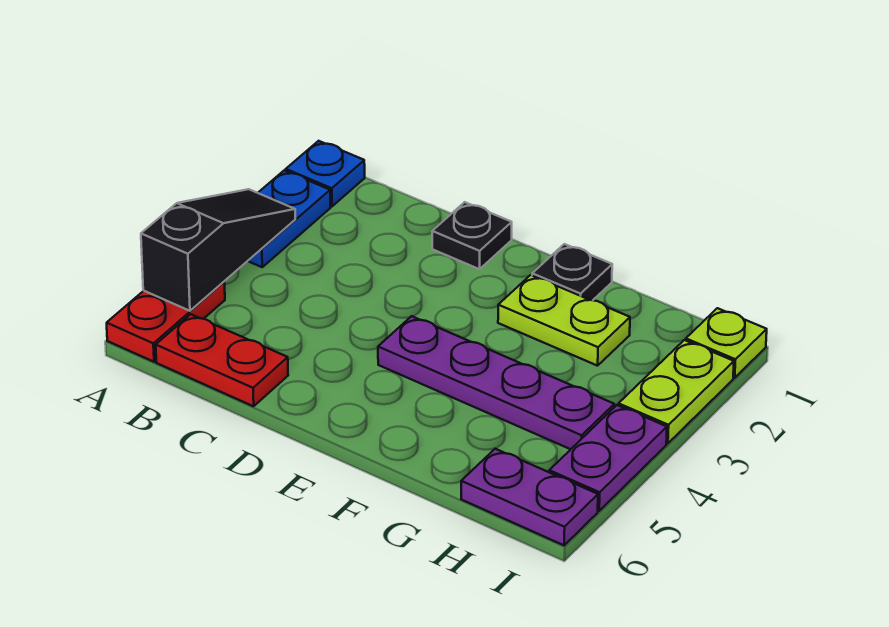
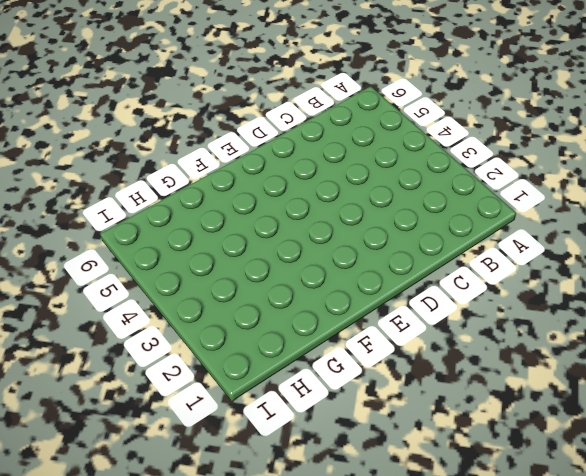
none -> blue 1x1 plate [286,141,365,206]
none -> blue 1x2 plate [248,170,330,267]
none -> red 1x2 plate [107,282,225,362]

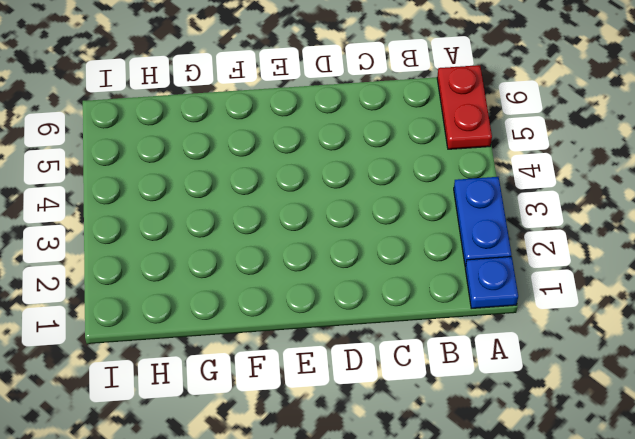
none -> red 1x2 plate [156,314,288,406]
none -> black 1x1 plate [432,202,512,269]
none -> purple 1x4 plate [378,316,614,449]

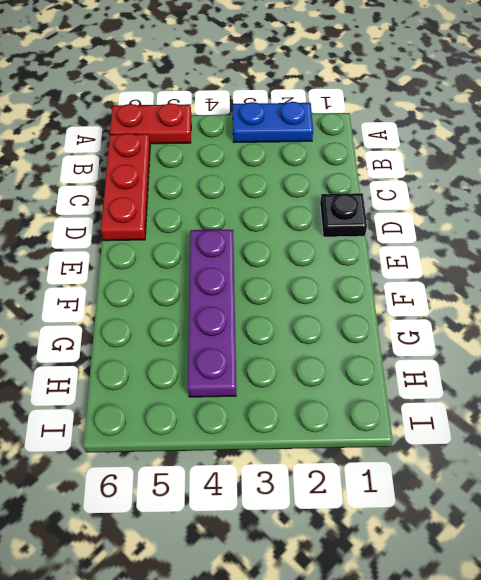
red 1x3 plate [101,133,150,241] -> red 1x2 plate [156,314,288,406]
none -> blue 1x1 plate [286,141,365,206]
none -> black 1x1 plate [532,244,612,300]
none -> lime 1x2 plate [498,275,630,366]

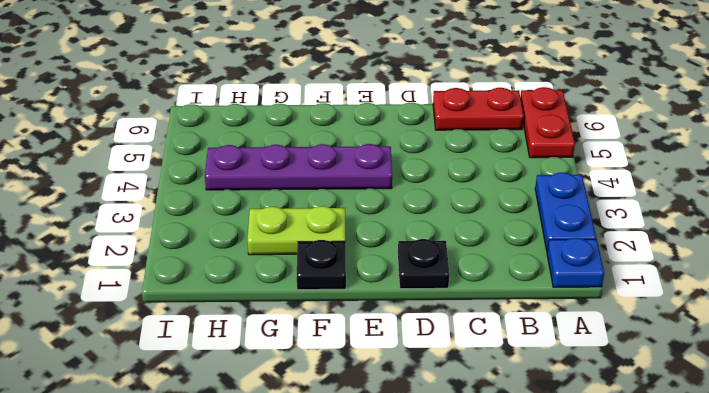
none -> purple 1x2 plate [461,449,598,545]
none -> lime 1x1 plate [686,308,767,378]
none -> lime 1x2 plate [619,340,734,443]

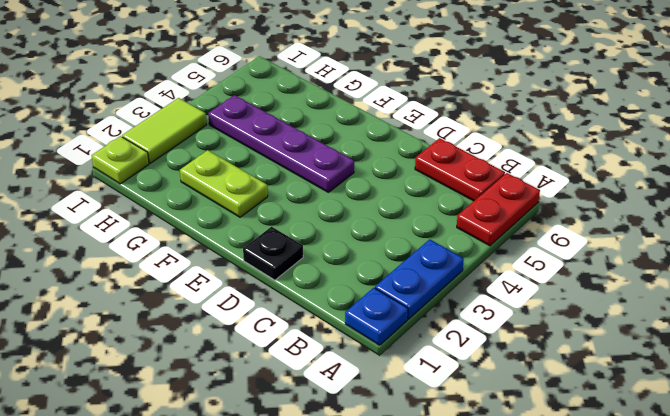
lime 1x2 tile [122,98,206,163] -> lime 1x2 plate [619,340,734,443]
none -> black 1x1 plate [532,244,612,300]
none -> purple 1x2 plate [461,449,598,545]
none -> purple 1x2 plate [549,405,667,511]

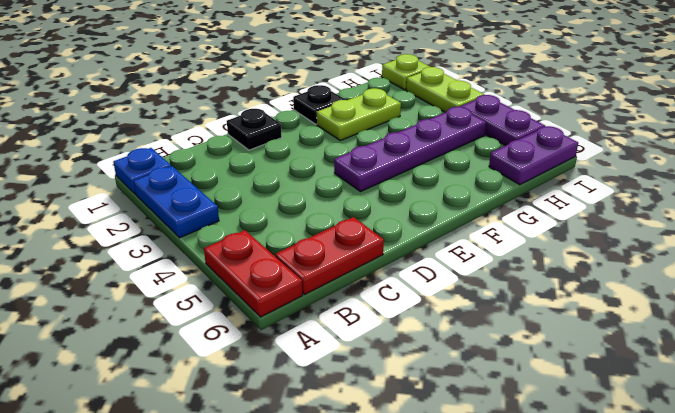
none -> black 1x3 slope [141,189,295,311]

